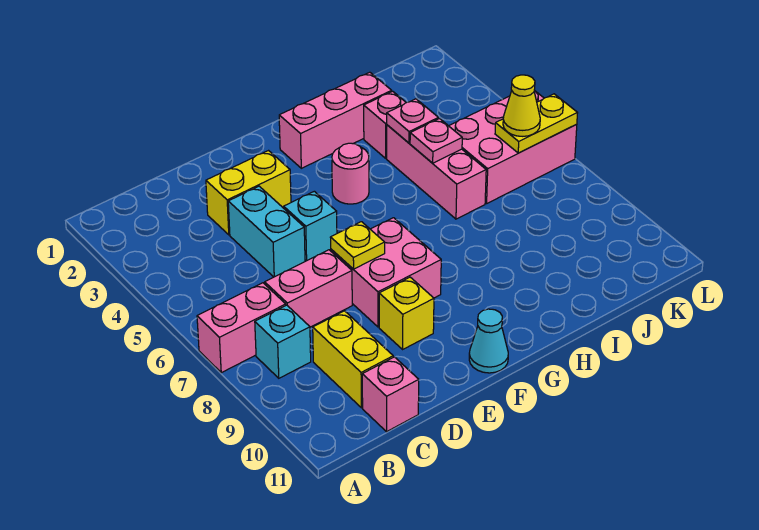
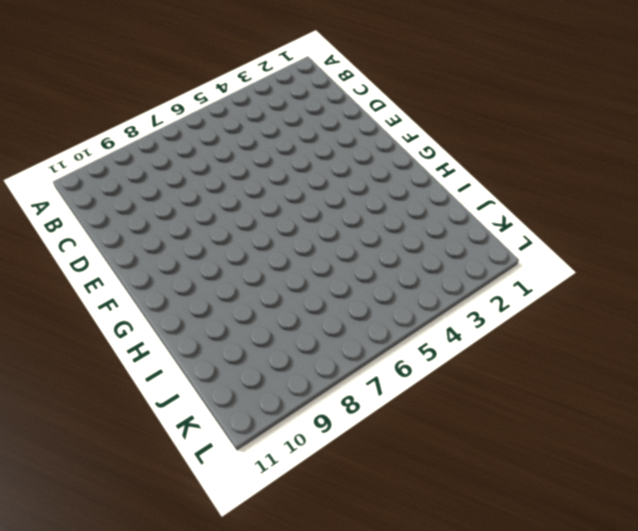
none -> pink 1x2 brick [197,283,286,373]
none -> cyan 1x1 brick [255,305,311,378]
none -> pink 1x2 brick [265,250,352,327]

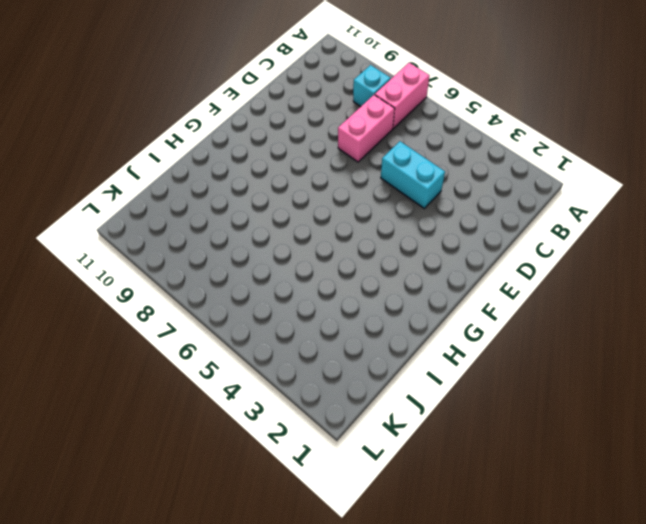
none -> yellow 1x2 brick [313,311,393,408]
none -> pink 1x1 brick [362,357,419,432]
none -> yellow 1x2 brick [206,151,291,235]

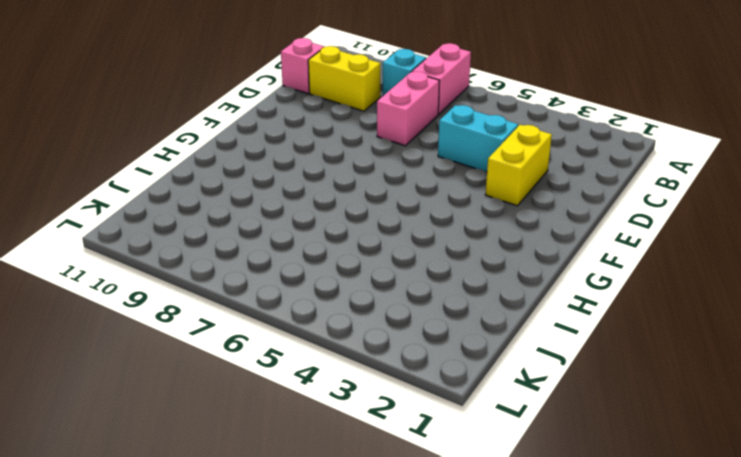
none -> cyan 1x1 brick [284,191,337,261]
none -> pink 2x2 brick [331,218,441,327]
none -> yellow 1x1 brick [379,277,434,349]

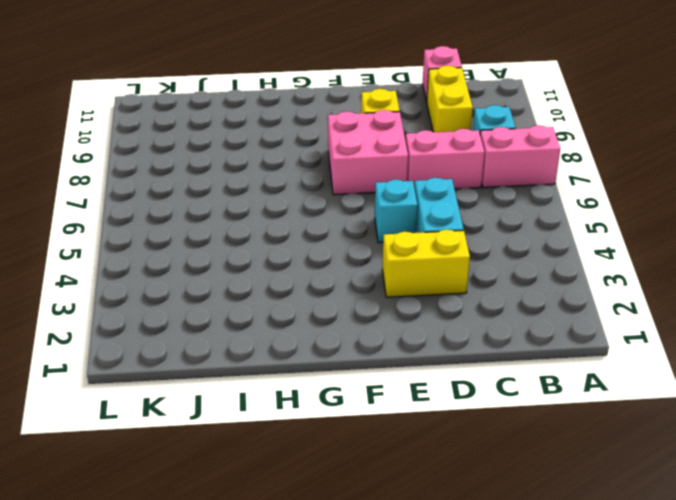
none -> cyan 1x1 cone [469,309,508,373]
none -> pink 1x3 brick [279,72,392,168]
none -> pink 1x1 round brick [332,143,369,204]

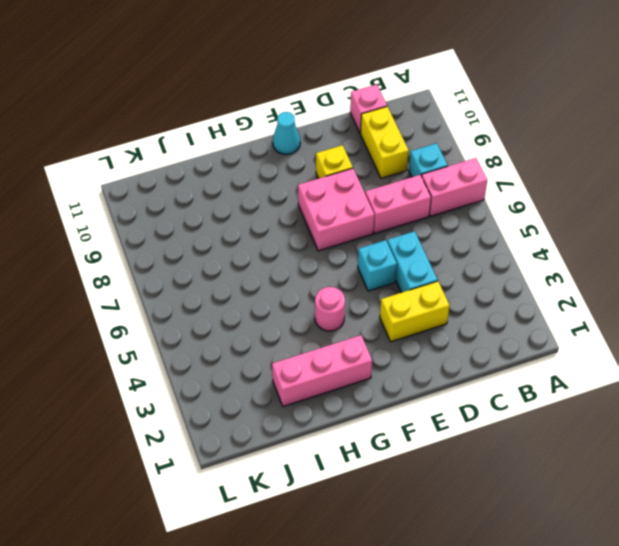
none -> pink 1x1 brick [364,91,406,158]
none -> pink 1x3 brick [387,125,486,219]
none -> pink 2x3 brick [449,90,577,203]

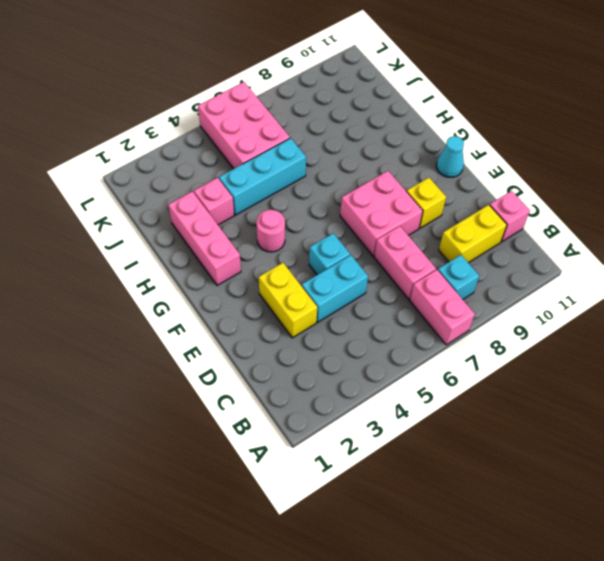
cyan 1x3 brick [219,138,306,215] -> pink 1x3 brick [387,125,486,219]
none -> yellow 1x1 plate [330,222,385,269]
none -> pink 1x1 plate [387,99,438,143]
none -> pink 1x1 plate [410,119,462,163]

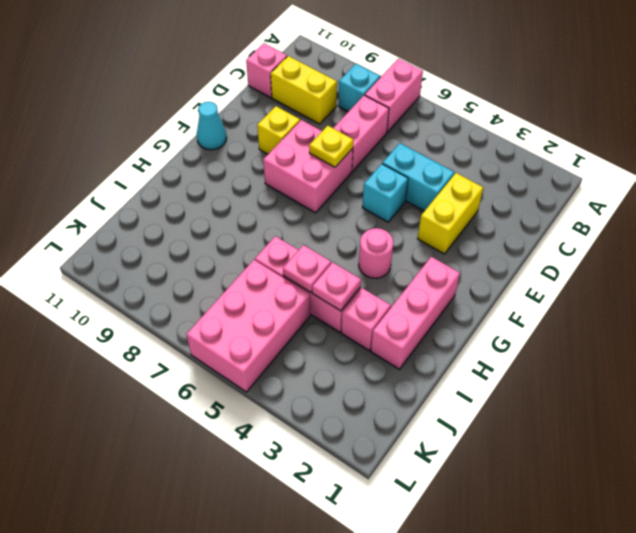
none -> yellow 1x2 plate [495,94,577,153]
none -> yellow 1x1 cone [503,75,540,136]

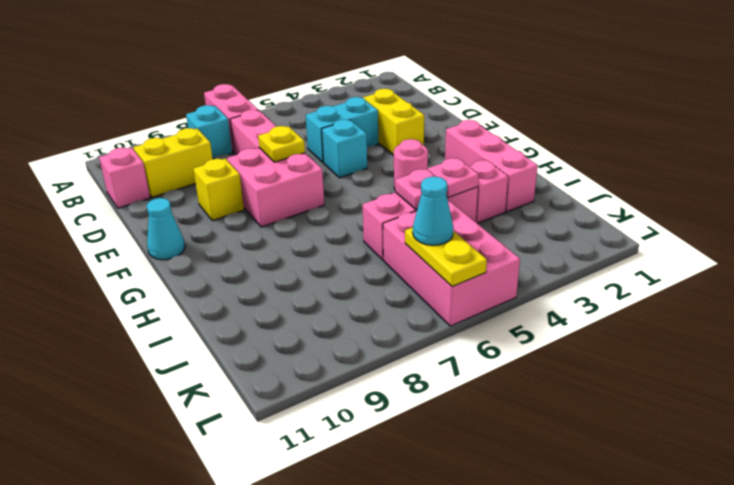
cyan 1x1 cone [413,176,453,245] -> yellow 1x1 cone [503,75,540,136]

